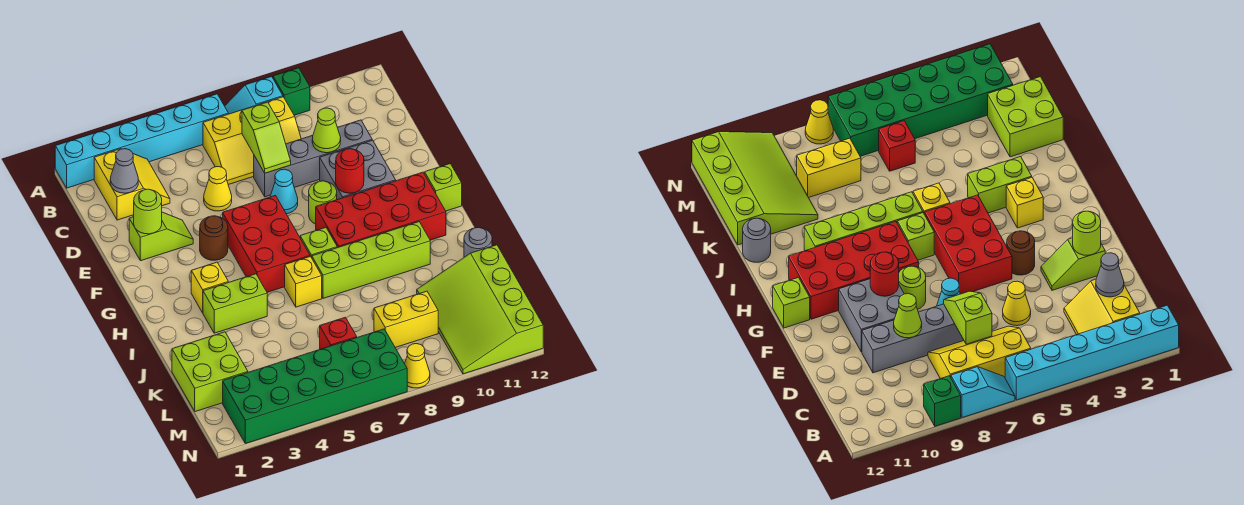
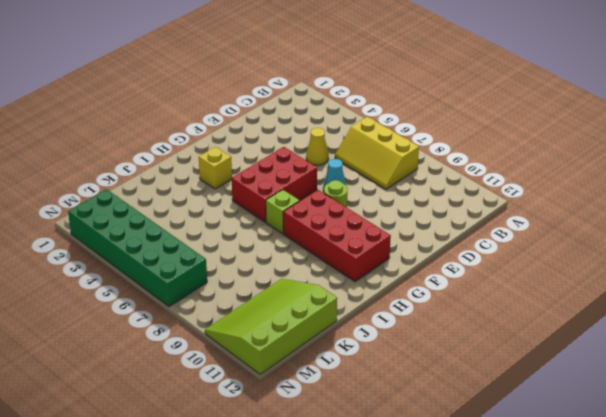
none -> cyan 1x6 brick [55,94,228,188]
none -> cyan 1x2 slope [225,77,283,114]
none -> green 1x1 brick [273,68,310,115]
none -> yellow 2x2 slope [94,149,170,220]

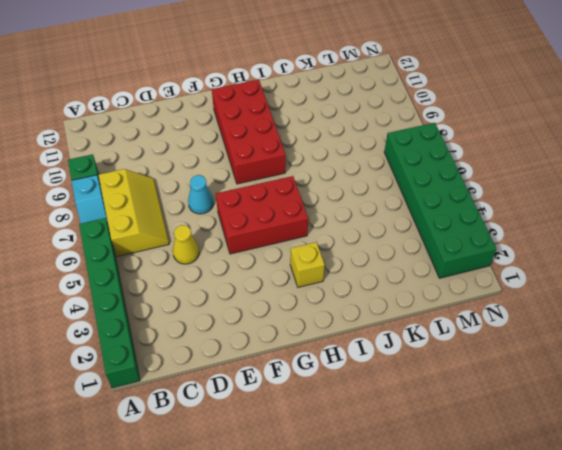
green 1x6 brick [79,218,140,388] -> cyan 1x6 brick [55,94,228,188]
none -> yellow 2x2 slope [94,149,170,220]
none -> grey 1x4 brick [254,120,372,197]
none -> lime 1x2 slope [129,212,193,261]
none -> grey 2x2 brick [320,140,396,200]

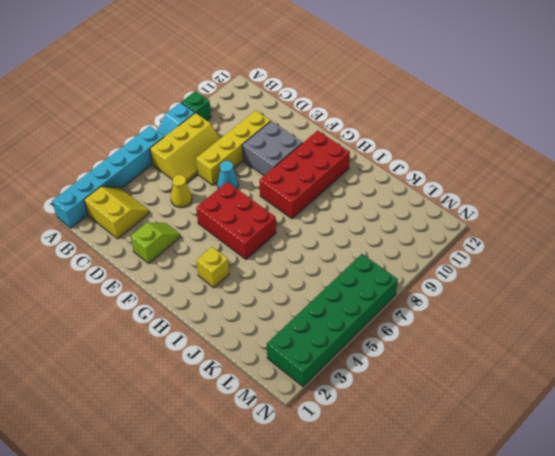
yellow 1x4 brick [196,110,270,185] -> grey 1x4 brick [254,120,372,197]
none -> brown 1x1 round brick [200,216,228,260]
none -> lime 1x1 round brick [309,181,337,224]
none -> lime 1x1 brick [425,164,462,211]
none -> lime 1x1 brick [300,227,337,258]

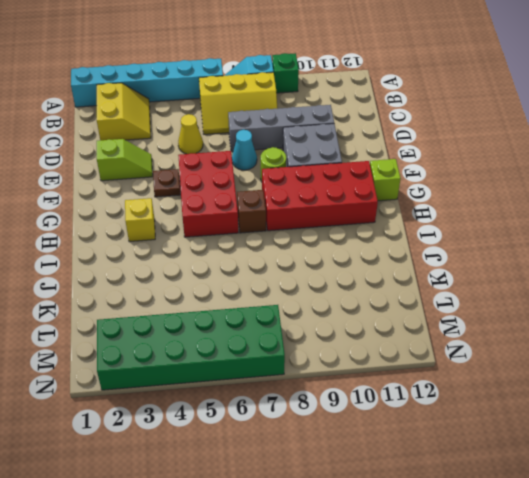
brown 1x1 plate [153,169,180,197] -> brown 1x1 round brick [200,216,228,260]
brown 1x1 brick [237,190,266,233] -> lime 1x1 brick [300,227,337,258]
none -> lime 1x2 brick [203,274,267,333]
none -> yellow 1x1 brick [285,256,322,307]
none -> lime 1x4 brick [312,222,430,298]
none -> grey 1x1 round brick [464,227,492,257]

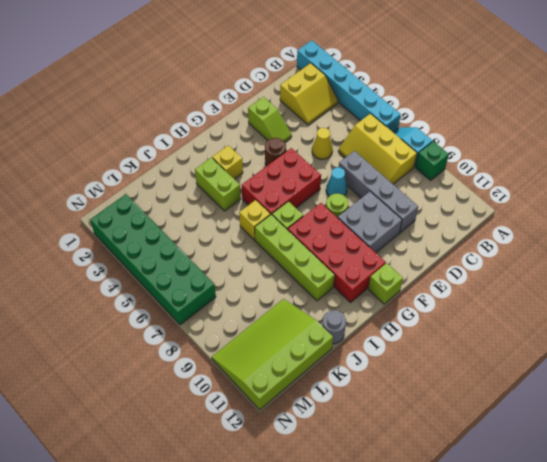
none -> lime 2x2 brick [172,332,248,412]
none -> red 1x1 brick [320,317,357,349]
none -> yellow 1x2 brick [374,291,438,348]
none -> yellow 1x1 cone [405,344,430,388]

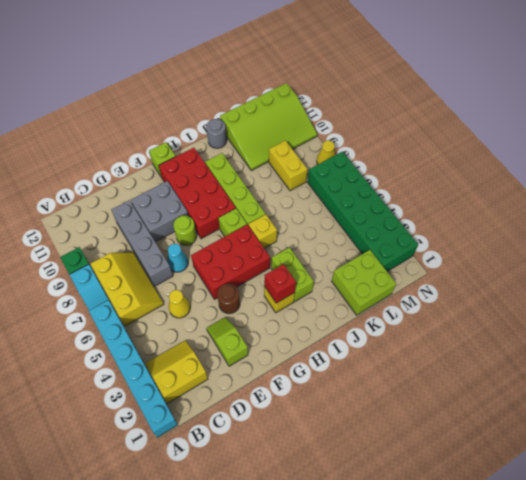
red 1x1 brick [264,264,296,303] -> red 1x1 brick moved to [320,317,357,349]
none -> grey 1x1 cone [110,149,138,193]
none -> lime 1x2 slope [242,102,291,173]
none -> lime 1x1 cone [312,108,341,153]
none -> lime 1x1 round brick [134,189,162,234]

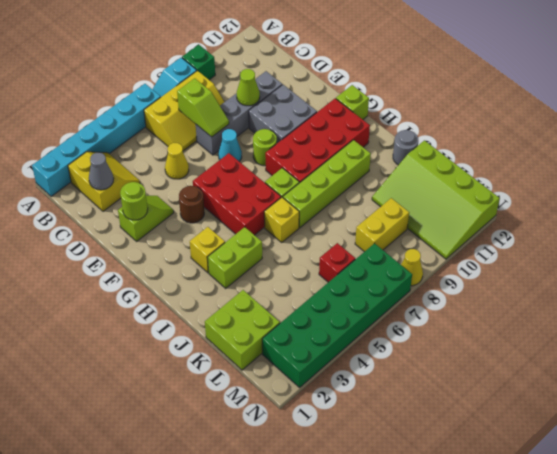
none -> red 1x1 round brick [336,149,364,193]

